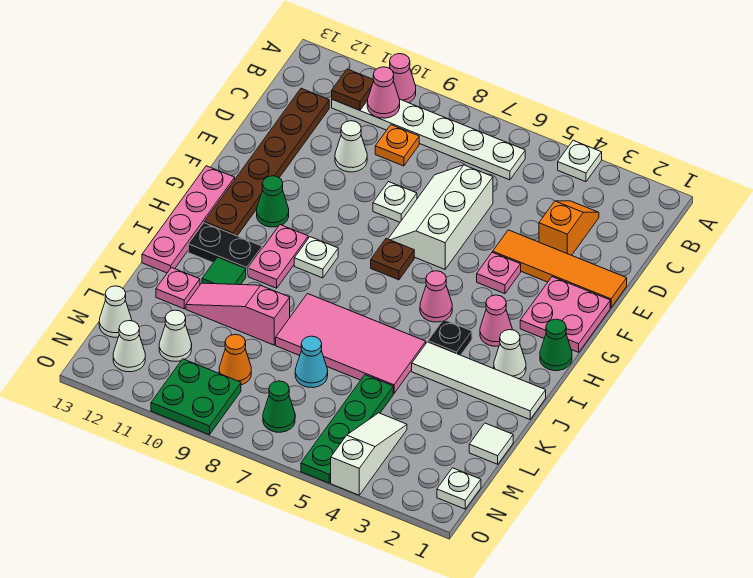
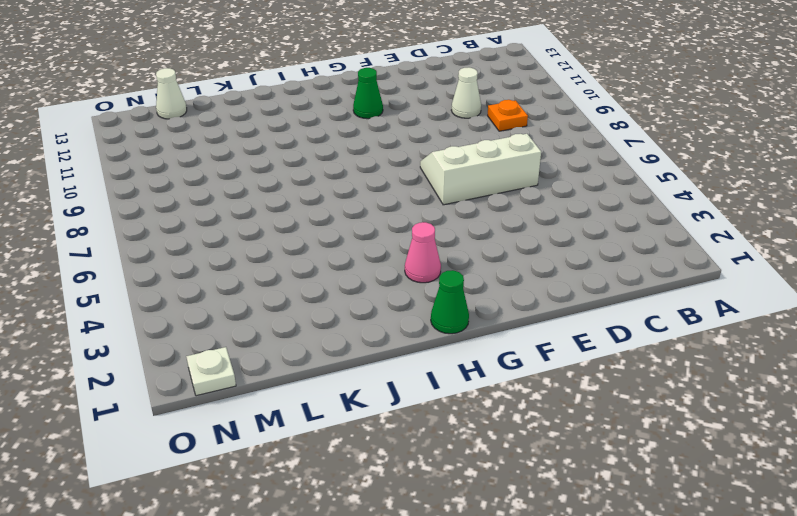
none -> white 1x1 plate [558,140,602,182]
none -> pink 1x1 cone [390,54,416,103]
none -> white 1x6 plate [332,99,525,180]
none -> orange 1x2 slope [539,201,599,255]

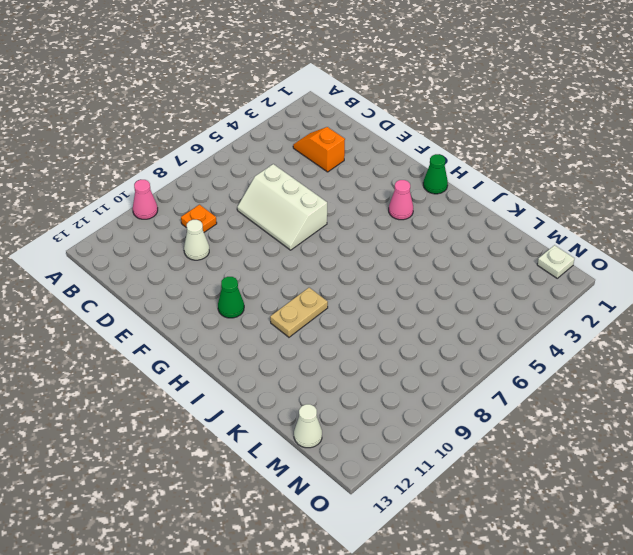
tan 1x2 plate [270,288,328,337] -> pink 1x2 plate [248,225,308,288]
none -> white 1x1 plate [558,140,602,182]
none -> white 1x6 plate [332,99,525,180]
none -> brown 1x6 plate [204,88,329,236]
none -> orange 1x4 tile [493,230,627,308]

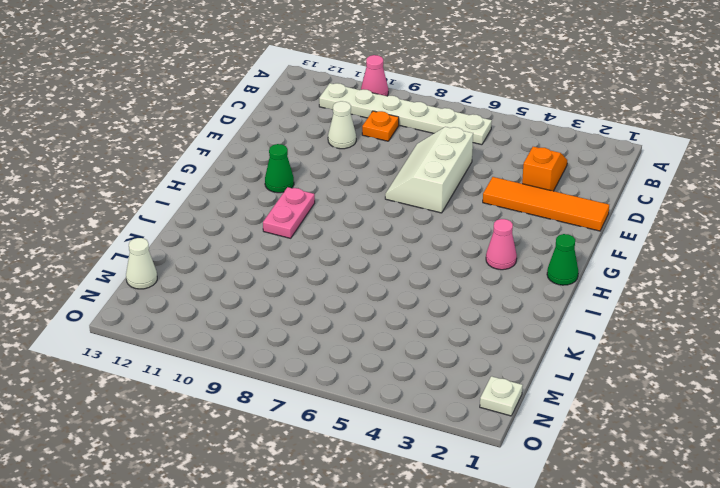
none -> white 1x1 plate [558,140,602,182]
none -> brown 1x6 plate [204,88,329,236]
none -> white 1x1 plate [373,182,417,222]
none -> pink 2x2 plate [520,277,610,352]

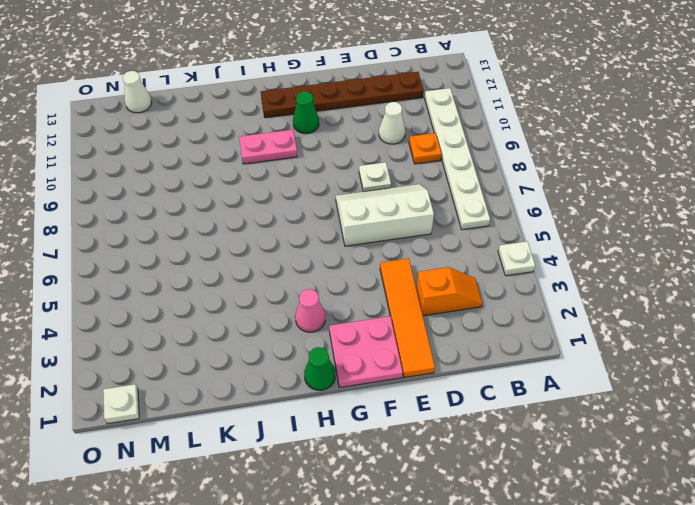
none -> pink 1x1 cone [390,54,416,103]
none -> pink 1x1 plate [477,252,521,294]
none -> brown 1x1 plate [371,239,414,280]
none -> pink 1x4 plate [142,166,235,273]

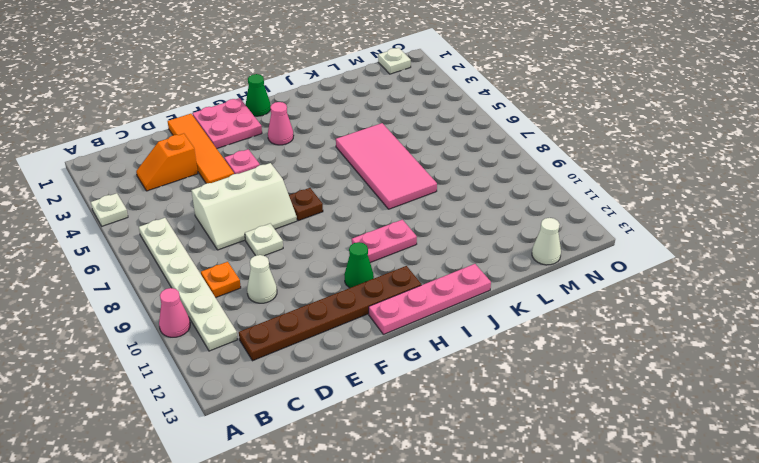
none -> pink 1x1 cone [420,271,452,322]
none -> white 1x1 plate [294,237,338,278]
none -> white 1x1 cone [494,330,526,379]
none -> black 1x1 plate [428,320,472,355]

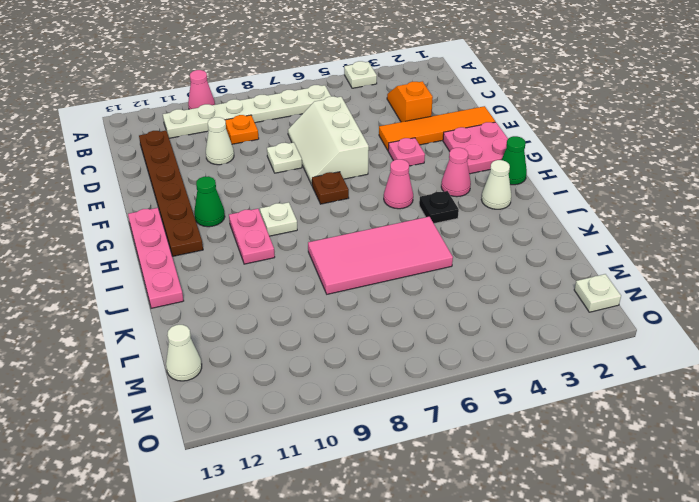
none -> black 1x2 plate [188,223,262,276]
none -> white 1x4 tile [412,342,546,419]
none -> green 1x1 tile [202,257,246,285]
none -> pink 1x3 slope [186,283,290,345]

